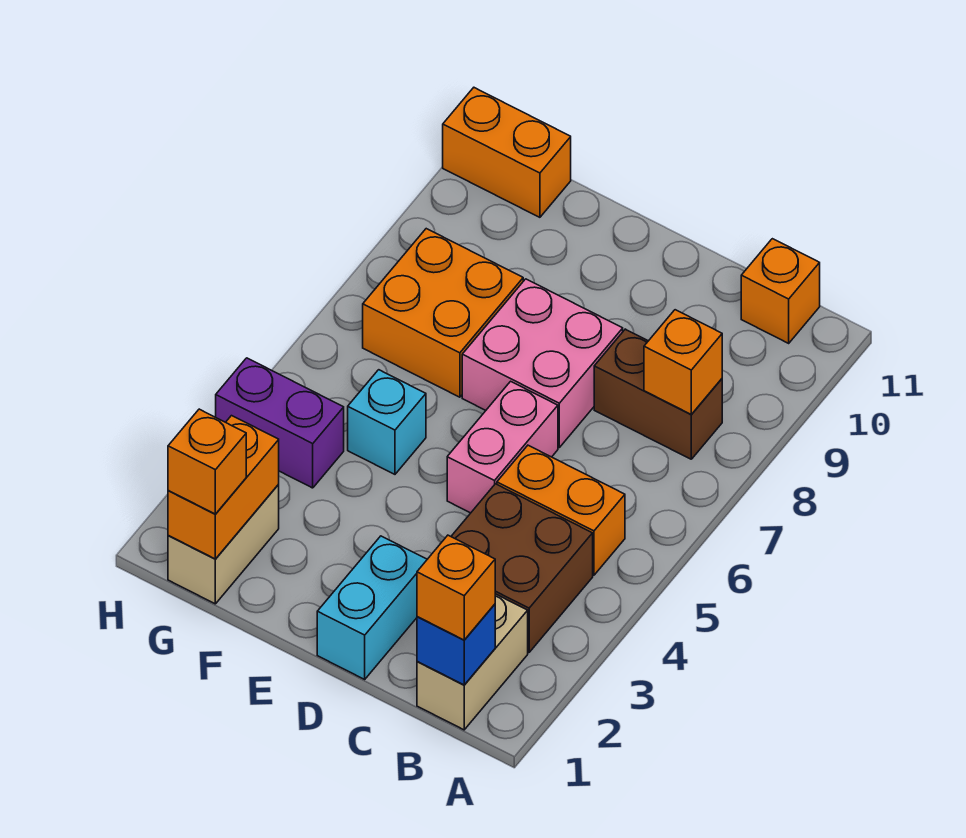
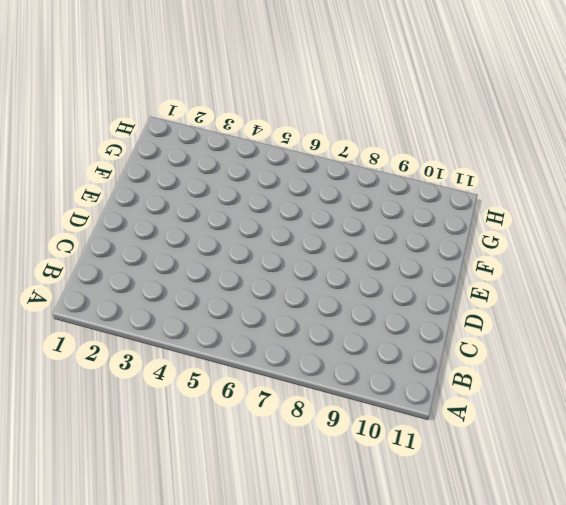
none -> tan 1x2 brick [417,594,528,730]
none -> brown 2x2 brick [451,484,593,652]
none -> orange 1x2 brick [497,445,625,575]

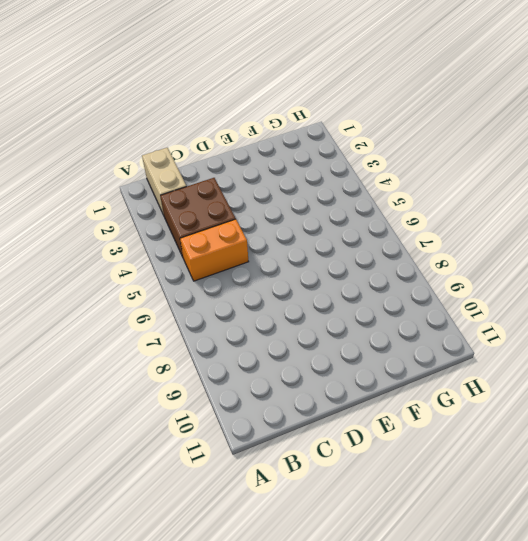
none -> brown 1x2 brick [594,329,722,459]
none -> orange 1x1 brick [741,239,820,343]
none -> cyan 1x2 brick [317,536,427,679]

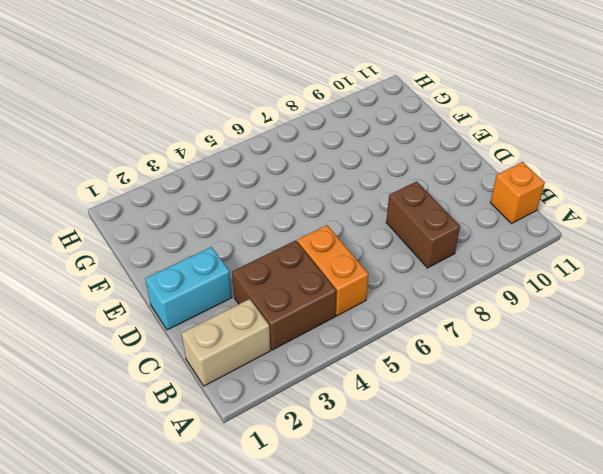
none -> pink 1x2 brick [447,381,558,513]
none -> pink 2x2 brick [462,279,623,447]
none -> cyan 1x1 brick [348,370,426,474]

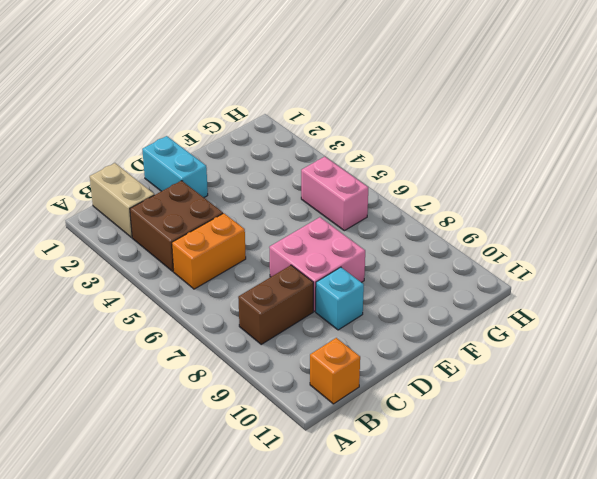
cyan 1x1 brick [316,267,364,330] -> cyan 1x1 brick moved to [348,370,426,474]
pink 1x2 brick [301,157,368,231] -> pink 1x2 brick moved to [447,381,558,513]
none -> orange 2x2 brick [363,229,523,397]
none -> tan 1x2 brick [168,484,279,604]
none -> purple 1x2 brick [216,358,344,488]

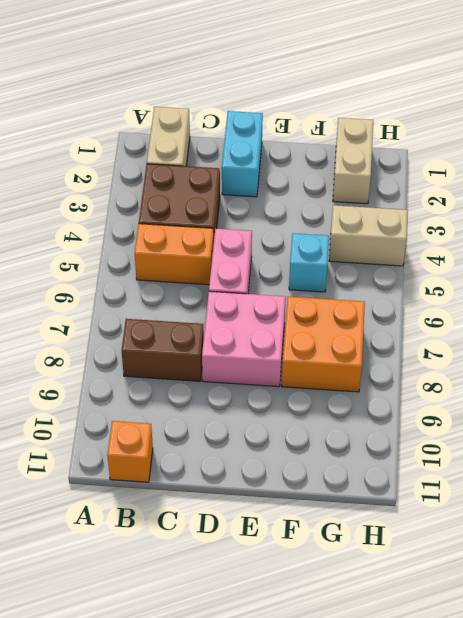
tan 1x2 brick [329,205,408,266] -> purple 1x2 brick [216,358,344,488]
none -> orange 1x2 brick [443,88,571,217]
none -> blue 1x1 brick [417,604,495,685]
none -> orange 1x1 brick [644,310,722,414]

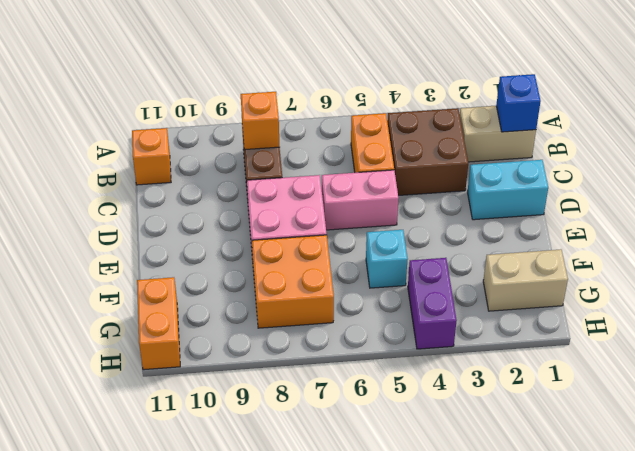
none -> orange 1x2 brick [168,416,279,559]
none -> orange 1x1 brick [417,535,495,640]
none -> orange 1x1 brick [168,409,246,514]

